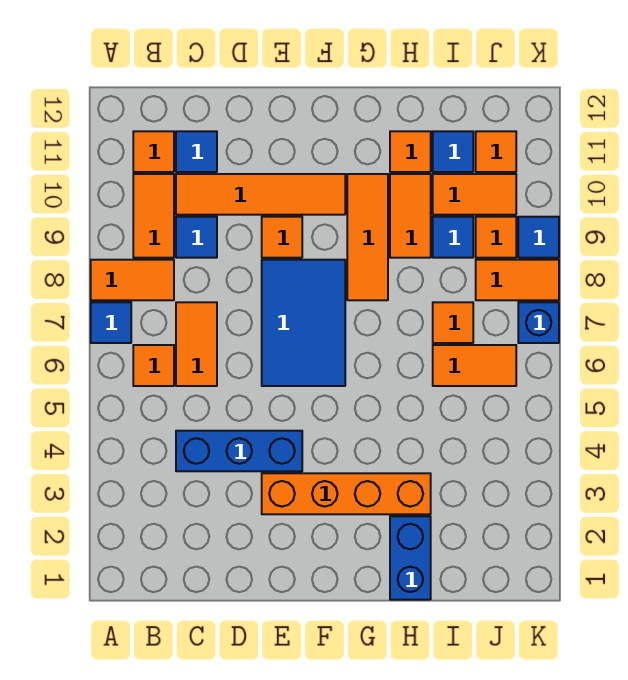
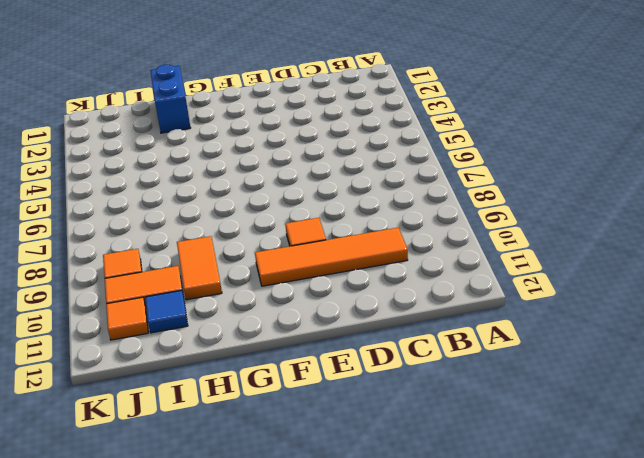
none -> blue 1x1 tile [91,302,131,343]
none -> orange 1x2 tile [91,260,174,300]
none -> orange 1x1 tile [133,345,174,386]

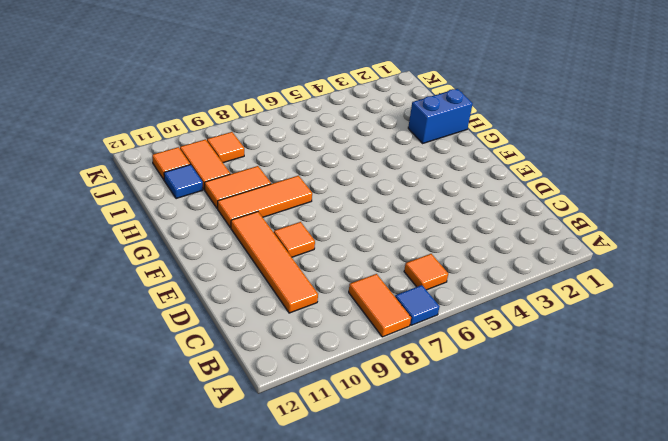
none -> orange 1x2 tile [133,174,174,258]
none -> orange 1x1 tile [133,131,174,172]
none -> blue 1x3 brick [176,431,302,471]

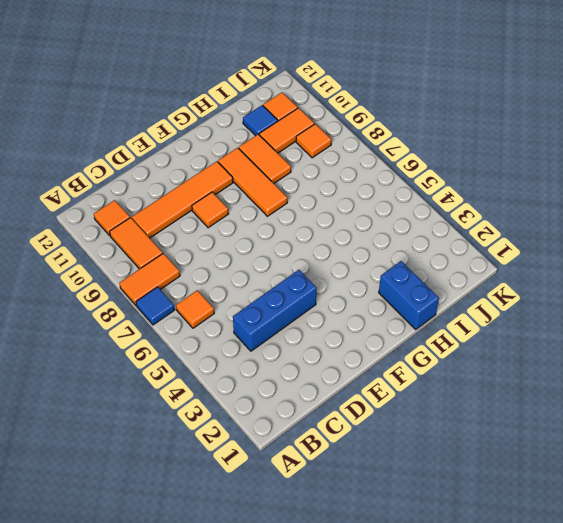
none -> orange 1x2 tile [176,302,217,386]
none -> blue 1x1 tile [176,217,217,258]
none -> blue 1x1 tile [176,131,217,172]

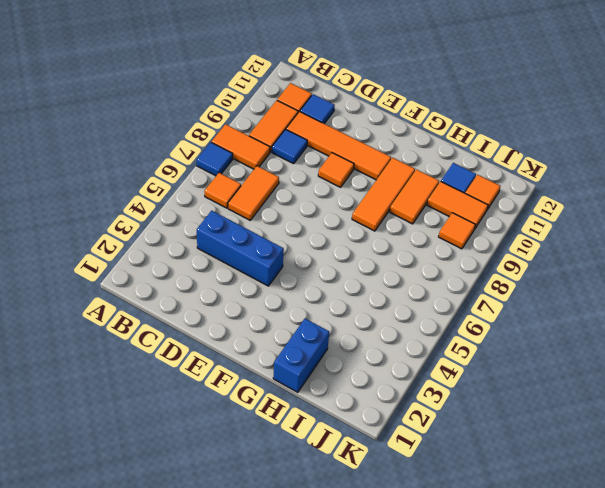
none -> orange 1x4 brick [262,473,431,514]
none -> blue 2x3 tile [262,260,345,386]
none -> orange 1x1 tile [390,131,431,172]

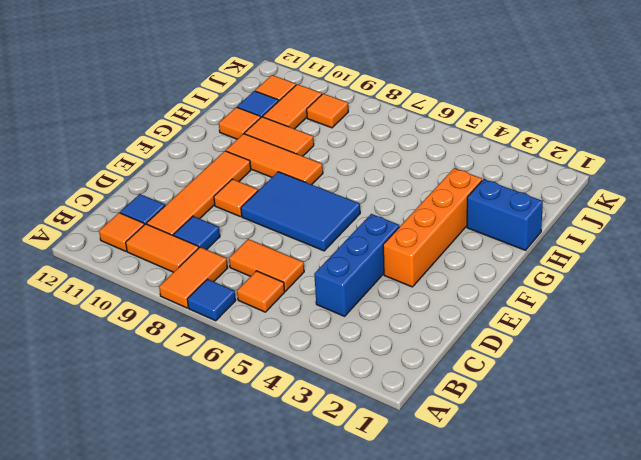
none -> orange 1x2 tile [433,345,516,386]
none -> orange 1x1 tile [433,302,473,343]
none -> blue 1x1 tile [433,217,473,258]

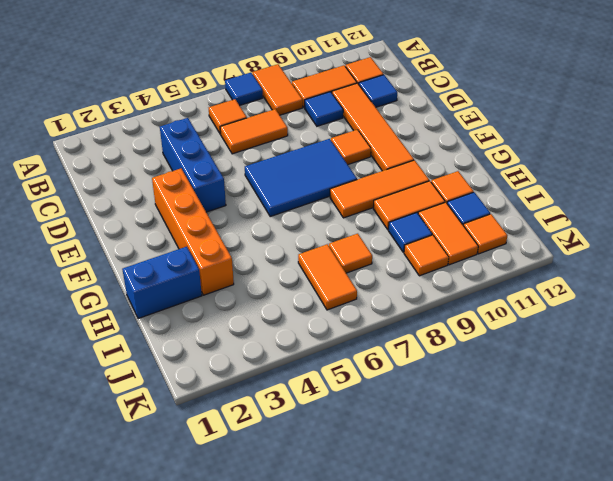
none -> orange 1x2 tile [476,260,559,300]
none -> blue 1x1 brick [518,302,559,343]
none -> blue 1x1 tile [518,217,559,258]

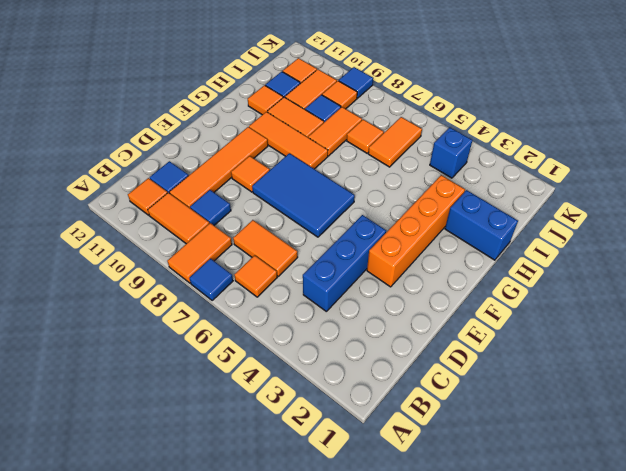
orange 1x2 tile [308,107,362,156] -> orange 1x2 tile moved to [476,260,559,300]
blue 1x1 brick [430,127,472,178] -> blue 1x1 brick moved to [518,302,559,343]

